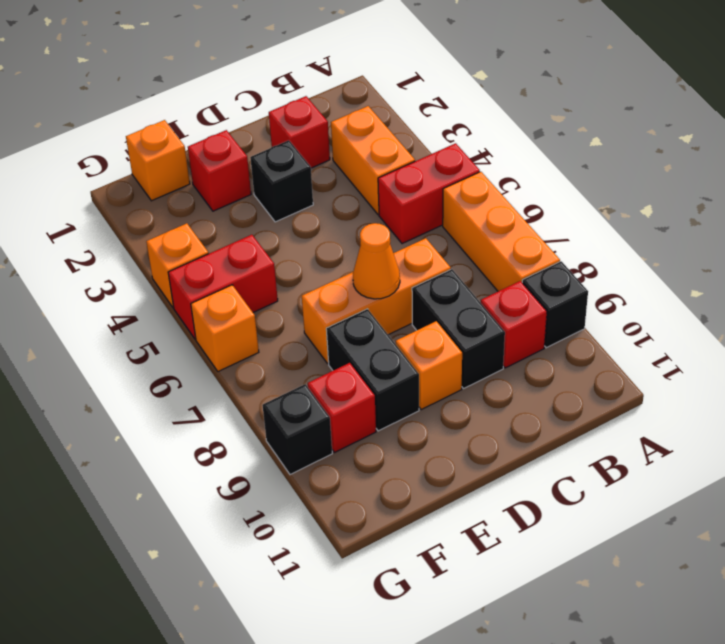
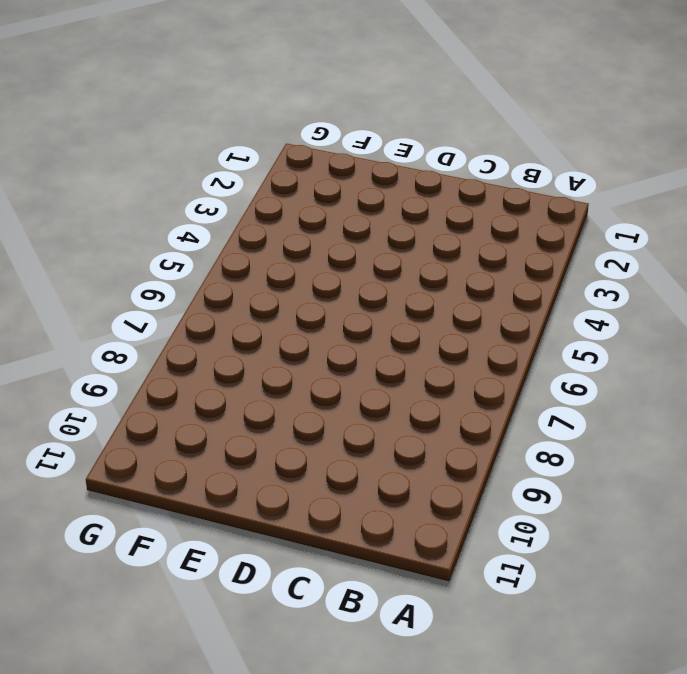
none -> red 1x2 brick [378,143,480,244]
none -> orange 1x3 brick [443,172,560,291]
none -> black 1x1 brick [522,261,588,348]

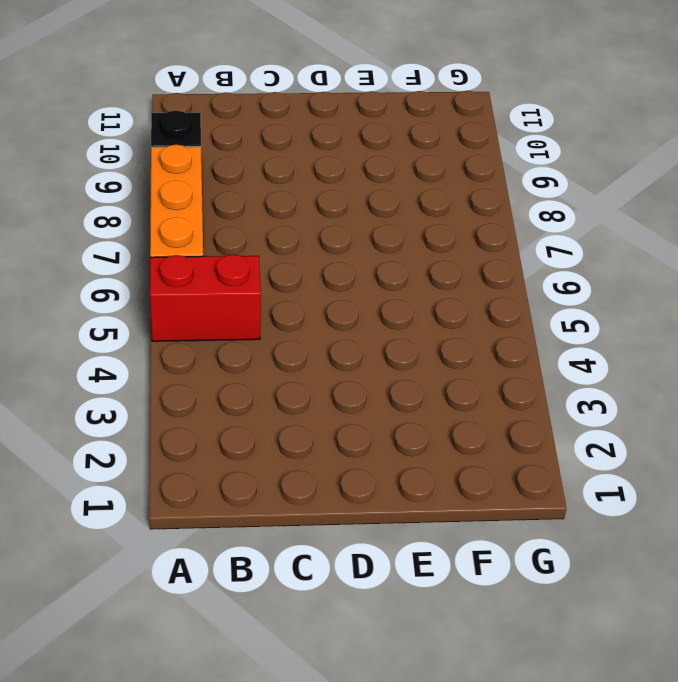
none -> orange 1x2 brick [331,106,415,215]
none -> red 1x1 brick [481,281,547,368]
none -> red 1x1 brick [269,96,330,168]

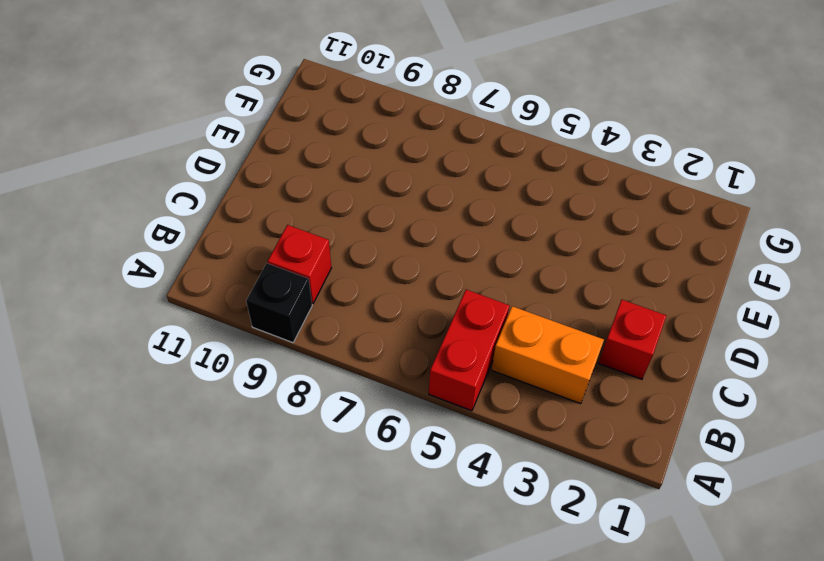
none -> orange 1x3 brick [443,172,560,291]
none -> orange 1x3 brick [302,238,451,363]
none -> black 1x2 brick [412,269,505,388]

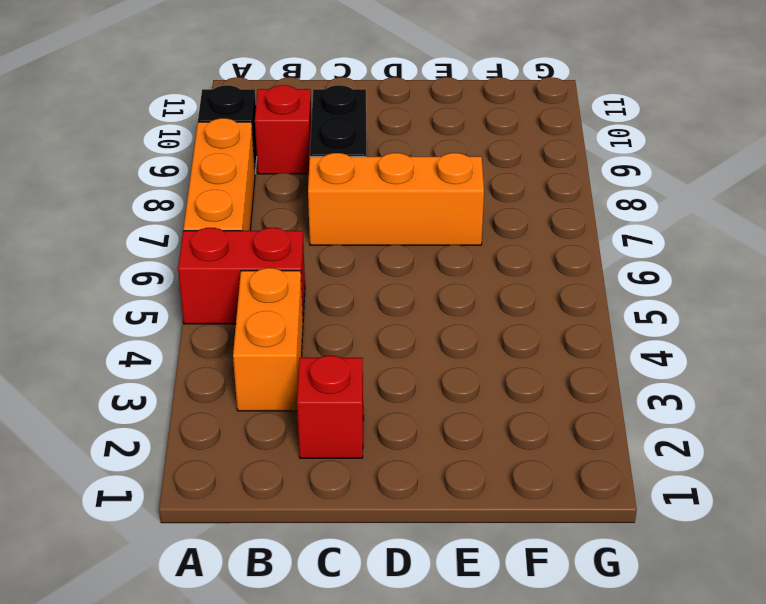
none -> black 1x1 brick [250,140,313,222]
none -> orange 1x1 brick [396,321,462,409]
none -> red 1x1 brick [188,130,251,211]

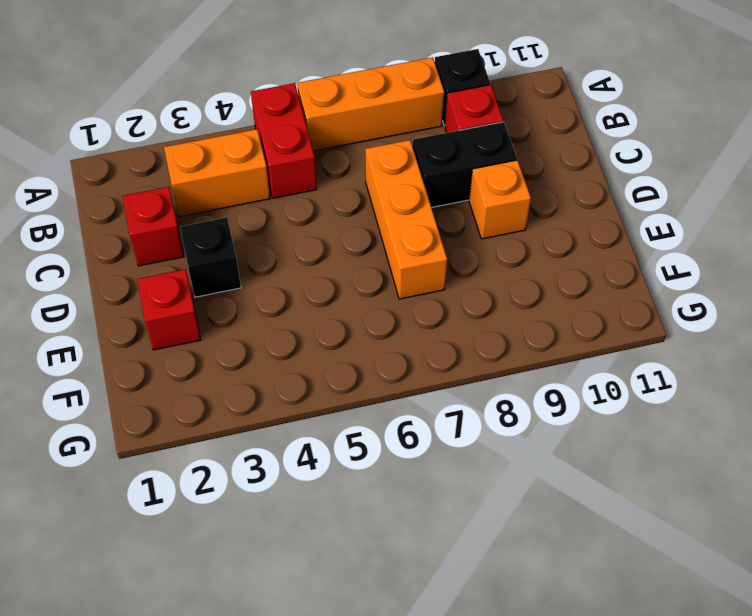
none -> black 1x2 brick [326,309,419,431]
none -> orange 1x1 brick [126,120,190,201]
none -> red 1x2 brick [168,235,278,339]

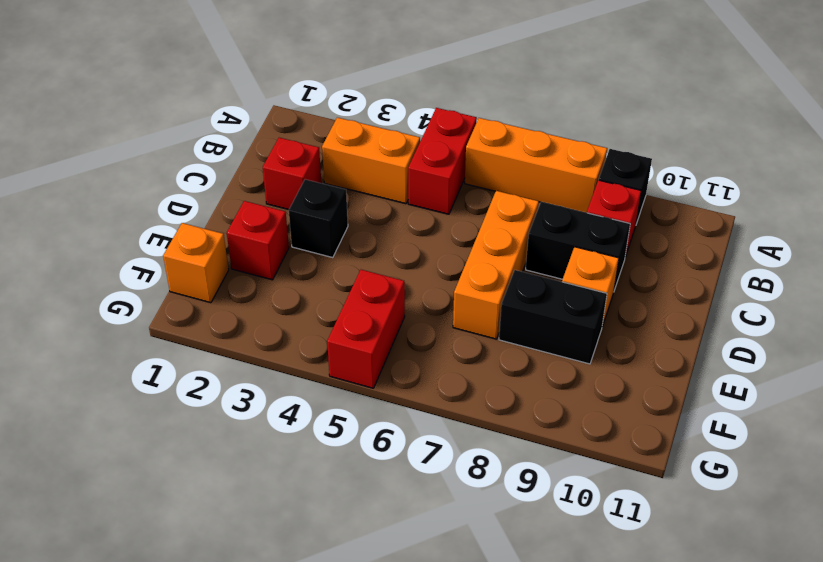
none -> red 1x1 brick [308,363,376,453]
none -> orange 1x1 brick [146,223,208,308]
none -> orange 1x1 brick [191,285,259,371]

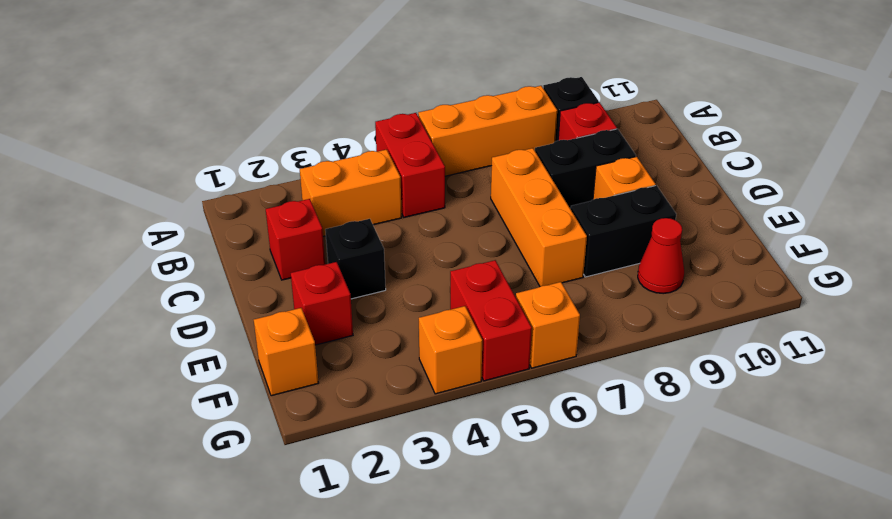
red 1x1 cone [638,218,684,294] -> red 1x1 brick [308,363,376,453]
none -> black 1x1 brick [262,384,332,475]
none -> orange 1x1 cone [353,223,400,299]

